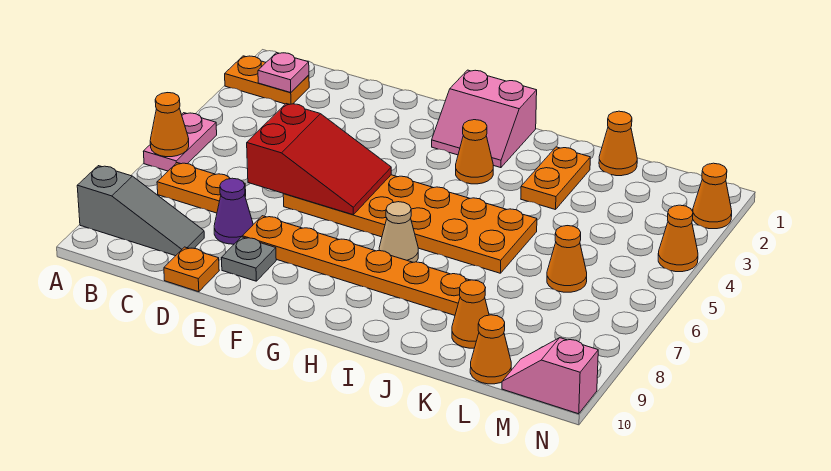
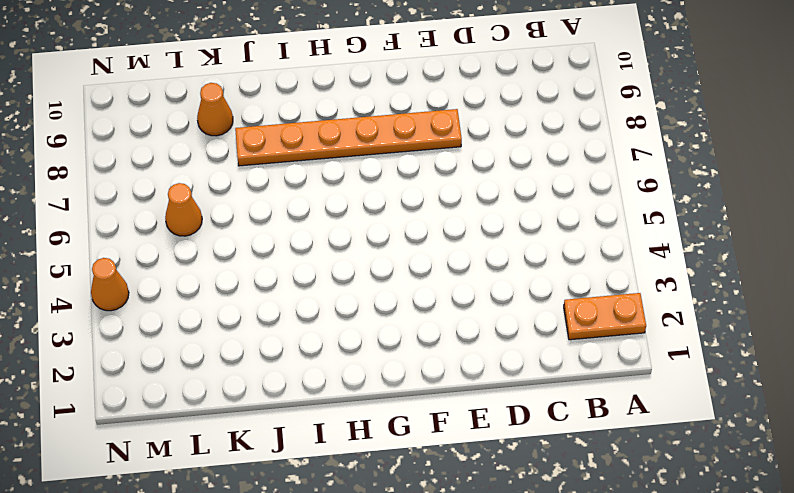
none -> pink 1x2 plate [143,113,217,171]
none -> grey 1x3 slope [77,166,204,256]
none -> orange 1x2 plate [157,163,246,213]

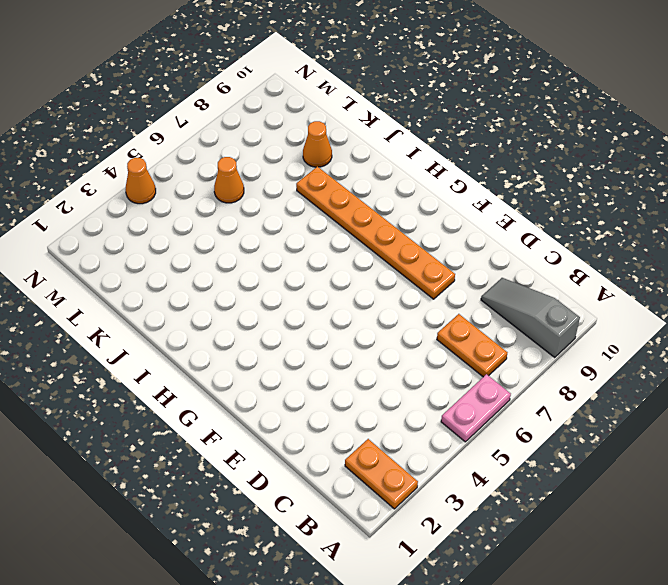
none -> purple 1x1 cone [214,178,253,244]
none -> orange 1x1 plate [164,247,219,292]
none -> orange 2x6 plate [283,175,537,273]

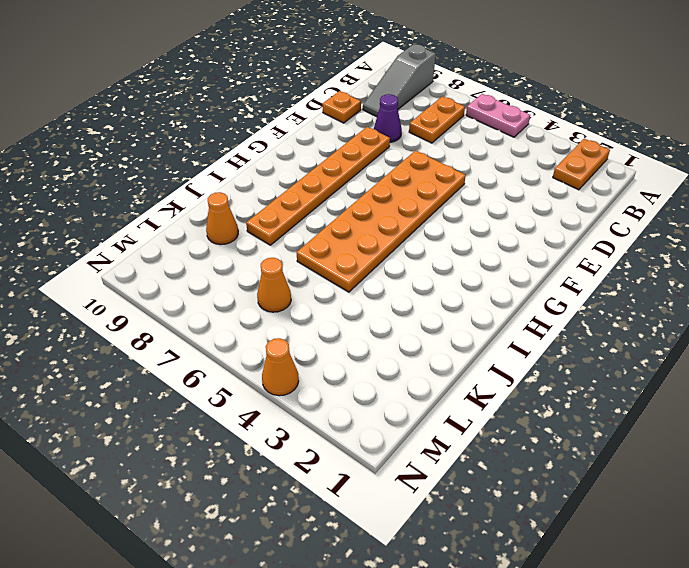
none -> grey 1x1 plate [221,237,276,281]
none -> pink 2x2 slope [432,70,537,168]
none -> orange 1x1 cone [456,120,493,184]

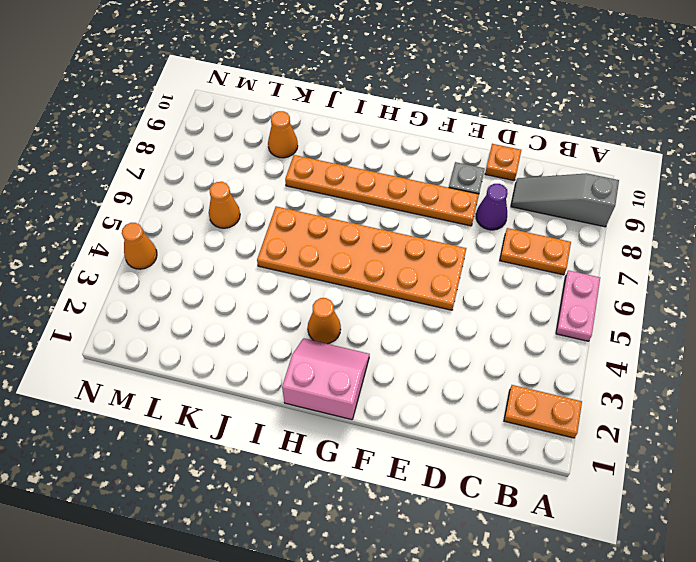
none -> tan 1x1 cone [379,202,418,262]
none -> orange 1x2 plate [521,147,590,210]
none -> orange 1x1 cone [599,111,637,176]

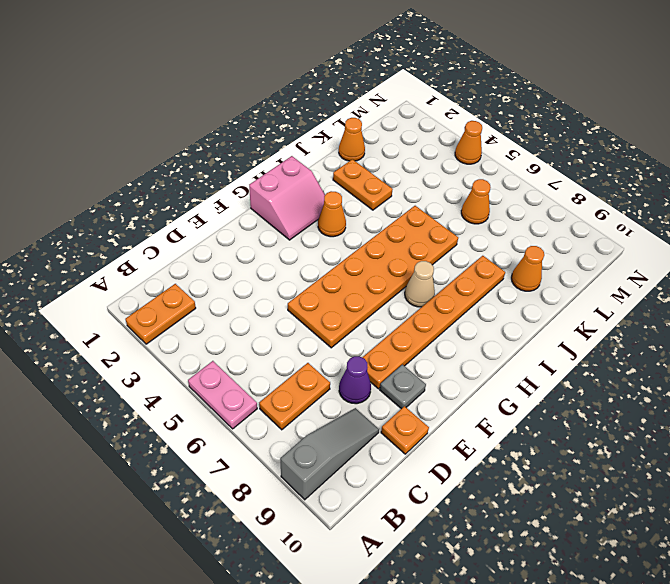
none -> orange 1x1 cone [470,315,511,384]
none -> pink 1x2 slope [502,338,598,414]
none -> orange 1x1 cone [693,163,732,229]

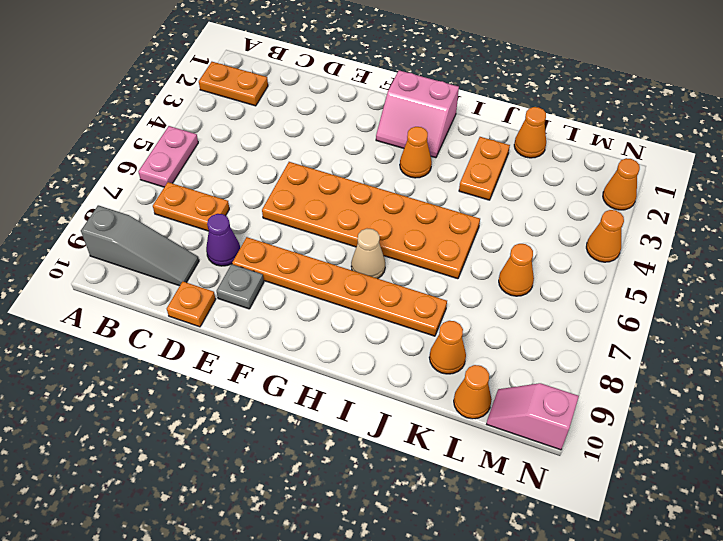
none -> orange 1x1 cone [150,93,189,157]
none -> pink 1x1 plate [258,53,309,92]
none -> red 2x3 slope [247,104,391,215]

